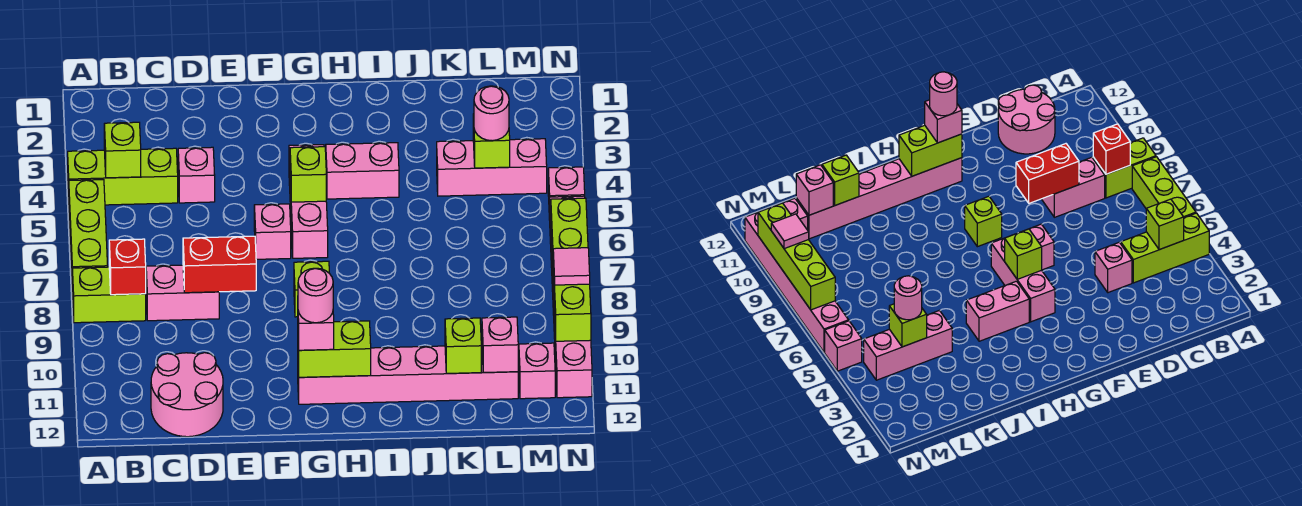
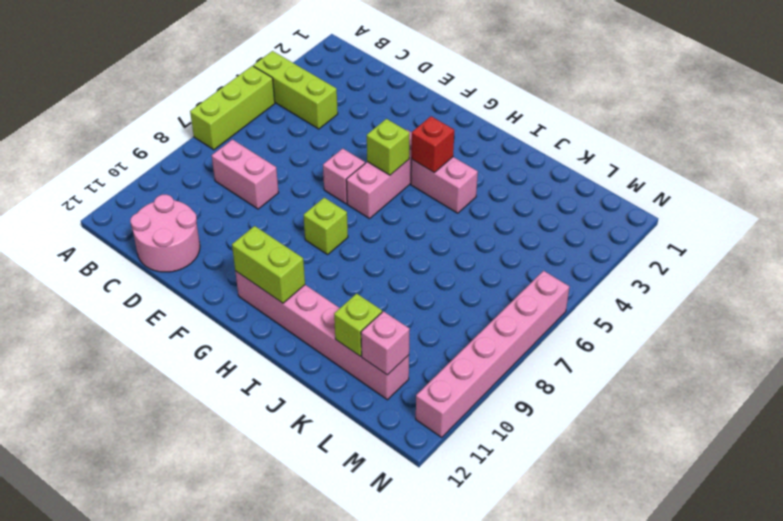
red 1x1 brick [411,116,454,172] -> red 1x1 brick moved to [109,239,146,295]
none -> lime 1x2 brick [72,267,146,323]
none -> pink 1x1 brick [178,147,215,203]
none -> pink 1x3 brick [437,139,547,196]

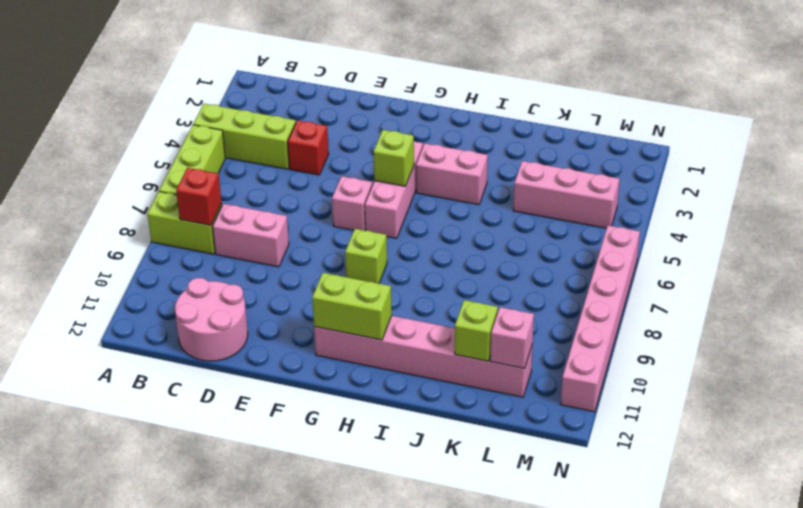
red 1x1 brick [288,120,329,175] -> pink 1x1 brick [178,147,215,203]
none -> pink 1x1 brick [519,343,555,399]
none -> pink 1x1 brick [548,167,585,220]
none -> lime 1x1 brick [104,122,141,178]

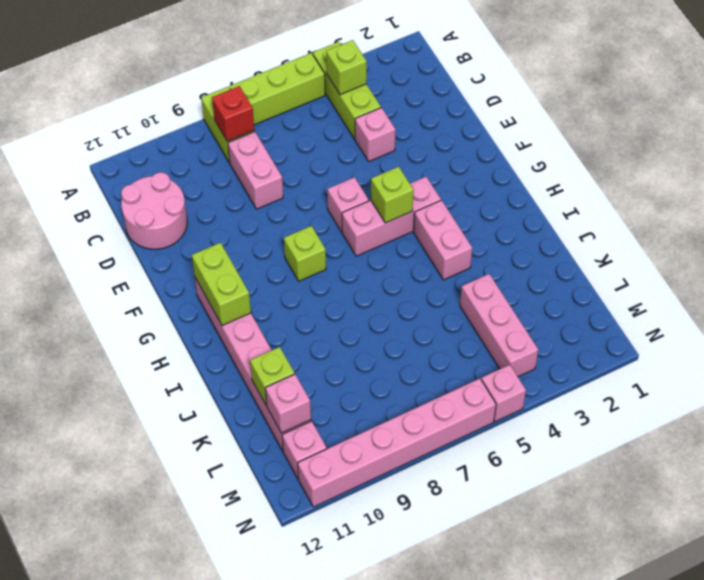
none -> red 1x2 brick [183,236,256,293]
none -> lime 1x1 brick [473,114,510,168]
none -> lime 1x4 brick [551,198,591,341]

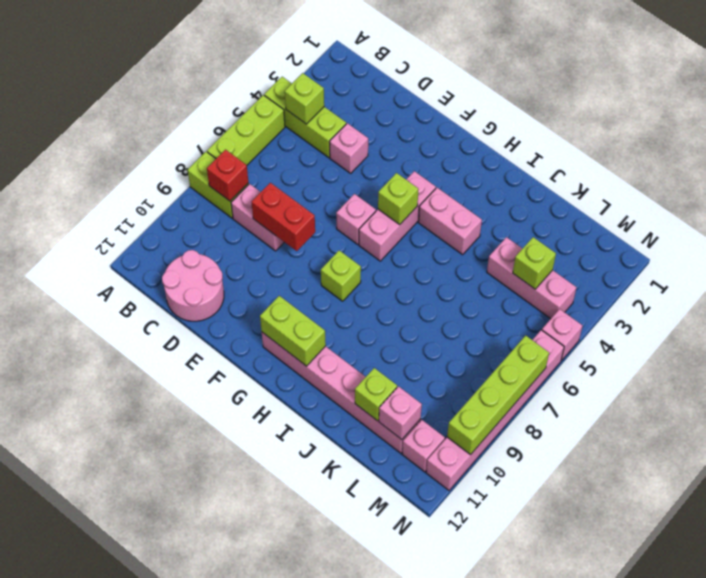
none -> pink 1x1 brick [298,311,334,350]
none -> pink 1x1 round brick [474,86,509,141]
none -> pink 1x1 tile [553,248,590,285]

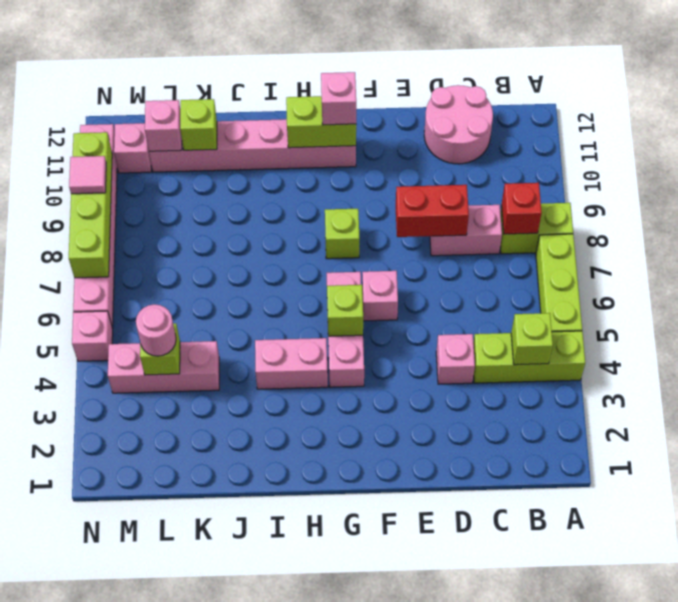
none -> pink 1x1 round brick [298,268,333,323]

